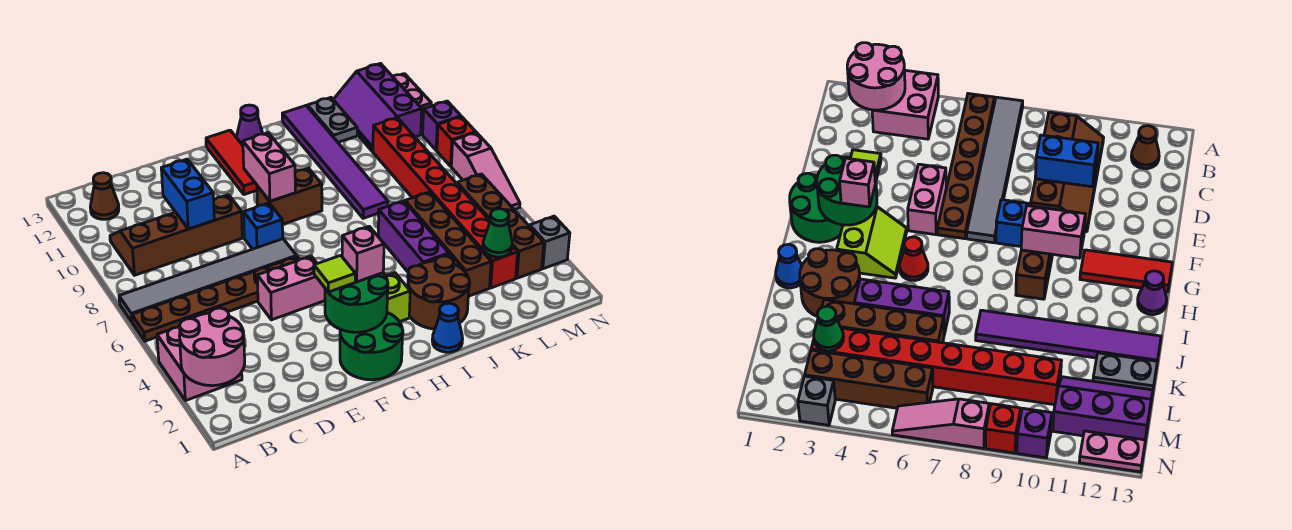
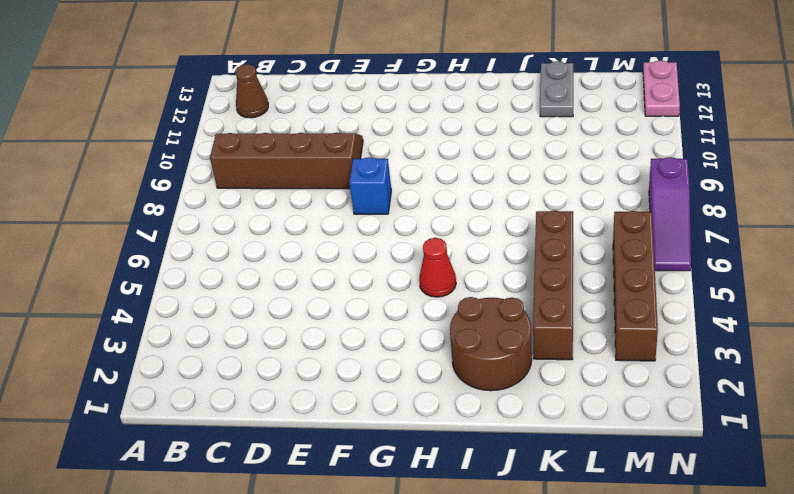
purple 1x3 slope [649,157,691,271] -> pink 1x3 slope [451,133,520,210]
none -> pink 2x2 brick [157,326,242,401]
none -> brown 1x6 plate [132,257,300,341]
none -> grey 1x6 tile [119,239,297,322]
none -> pink 1x2 brick [257,256,325,320]

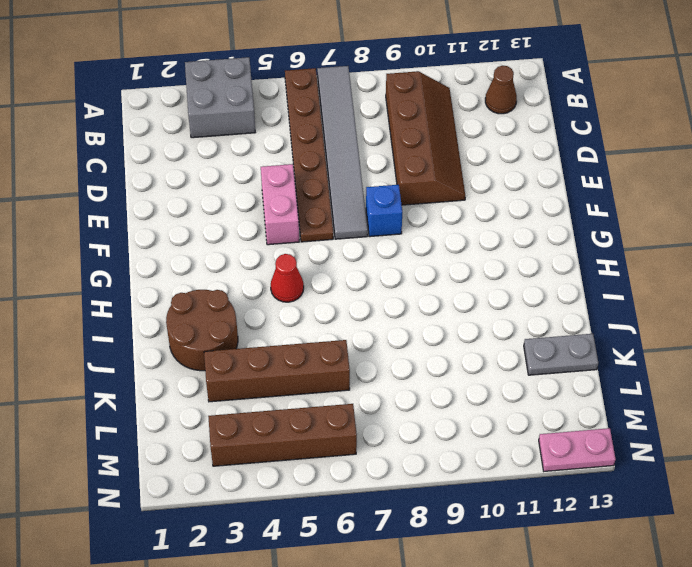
grey 2x2 brick [185,57,255,138] -> pink 2x2 brick [157,326,242,401]
none -> green 2x2 round brick [340,313,403,380]
none -> lime 2x2 slope [386,273,410,322]
none -> brown 1x2 brick [257,168,322,225]
none -> red 1x3 tile [206,130,257,195]

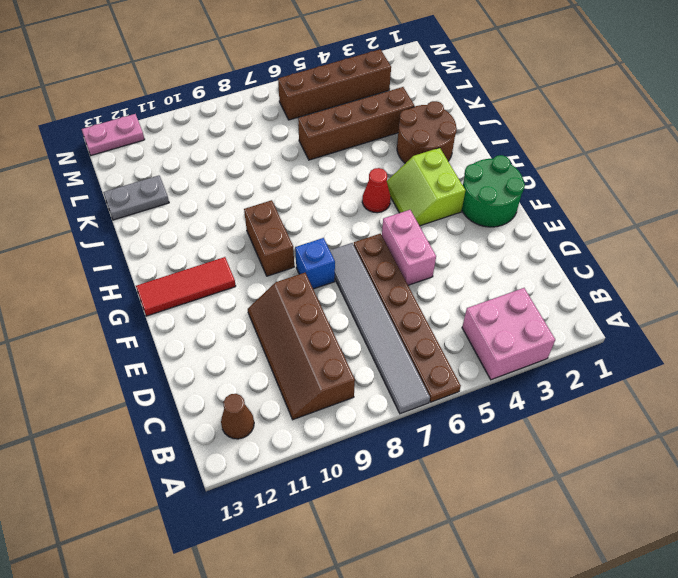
none -> purple 1x1 cone [237,105,263,145]
none -> blue 1x1 cone [432,303,463,352]
none -> purple 1x3 brick [378,201,449,272]
none -> purple 1x6 tile [282,106,388,218]

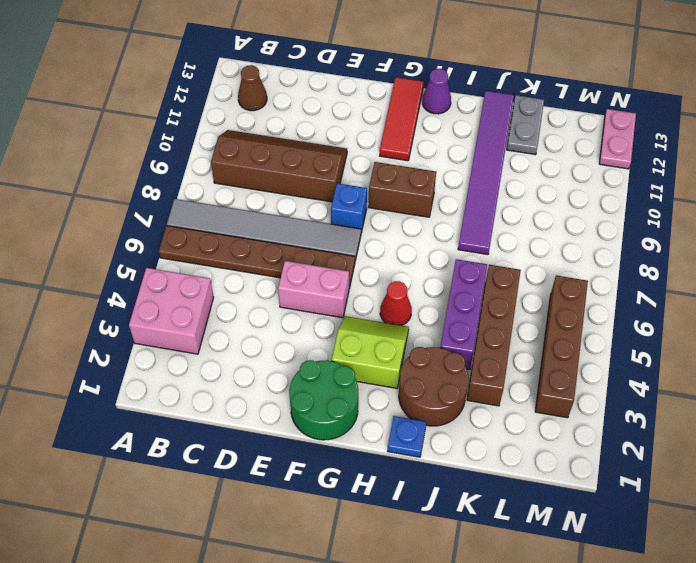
blue 1x1 plate [388,416,426,457] -> blue 1x1 cone [432,303,463,352]
none -> red 1x8 brick [373,118,518,288]
none -> purple 2x3 slope [333,64,422,151]
none -> grey 1x1 brick [530,216,570,269]
none -> pink 1x3 slope [451,133,520,210]

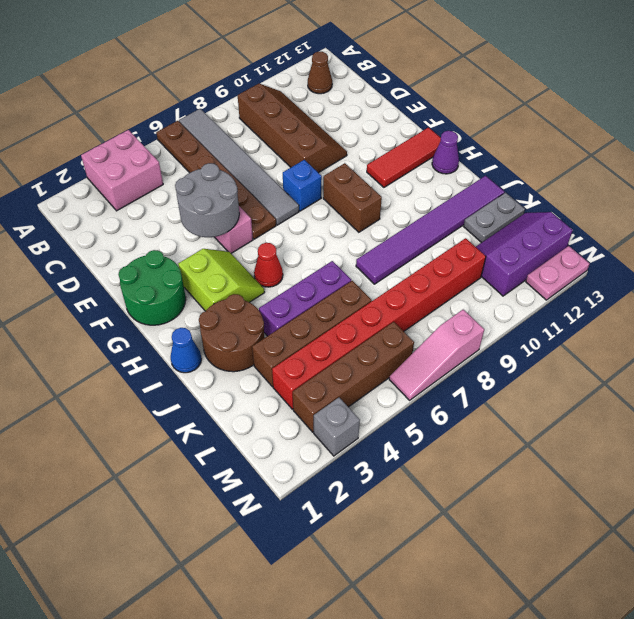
grey 2x2 round brick [175,163,239,237] -> none
none -> red 1x1 brick [437,117,476,166]
none -> purple 1x1 brick [423,101,461,150]
none -> pink 2x2 round brick [179,308,245,386]
none -> blue 1x2 brick [161,159,214,229]

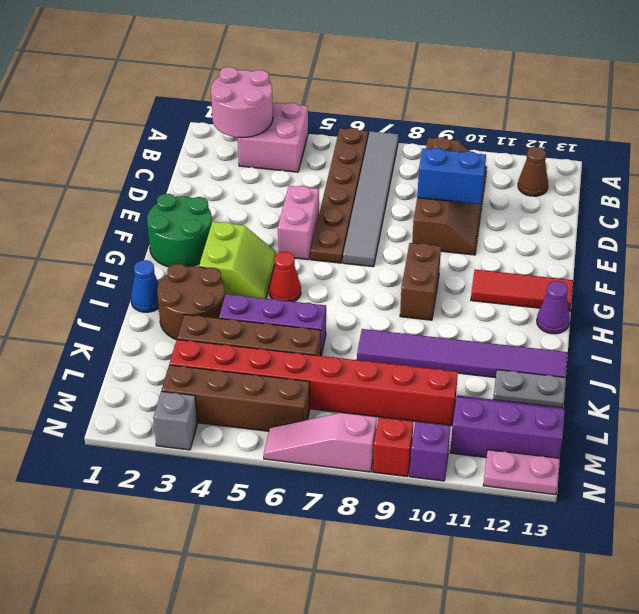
none -> blue 1x1 brick [244,203,283,249]
none -> green 2x2 round brick [325,273,388,332]
none -> pink 1x2 brick [243,133,295,201]
none -> green 1x1 cone [483,209,512,257]

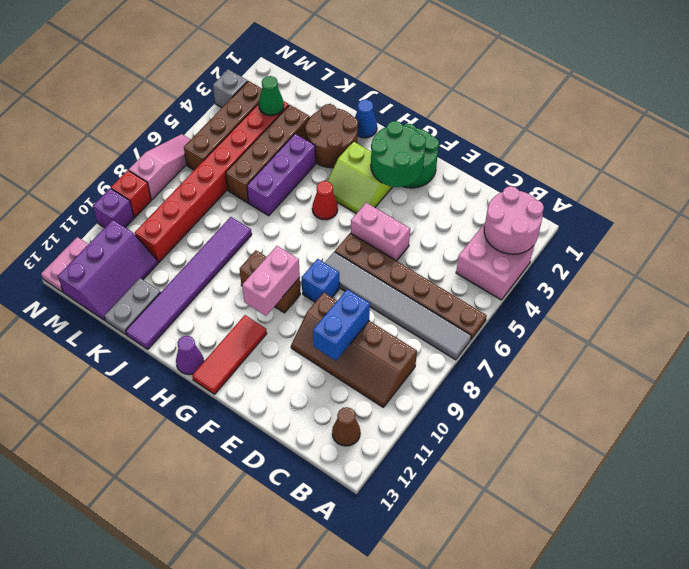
none -> lime 1x1 tile [314,255,355,292]
none -> pink 1x1 brick [342,226,384,282]

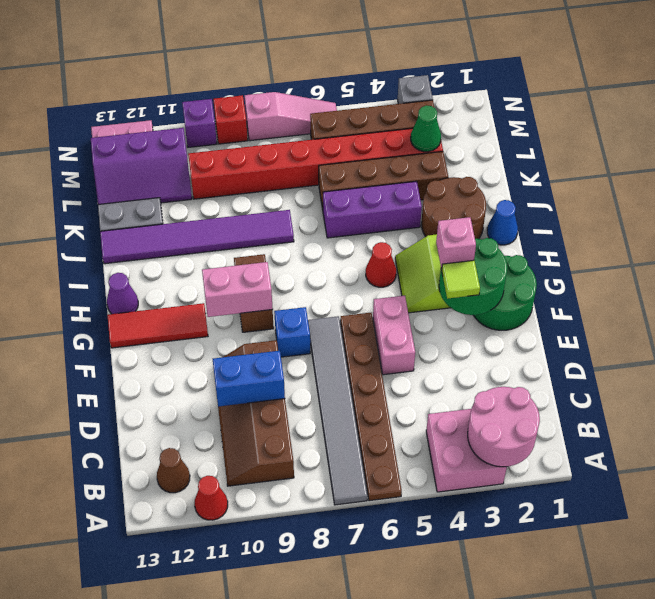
red 1x1 cone [195,476,228,520] -> none

